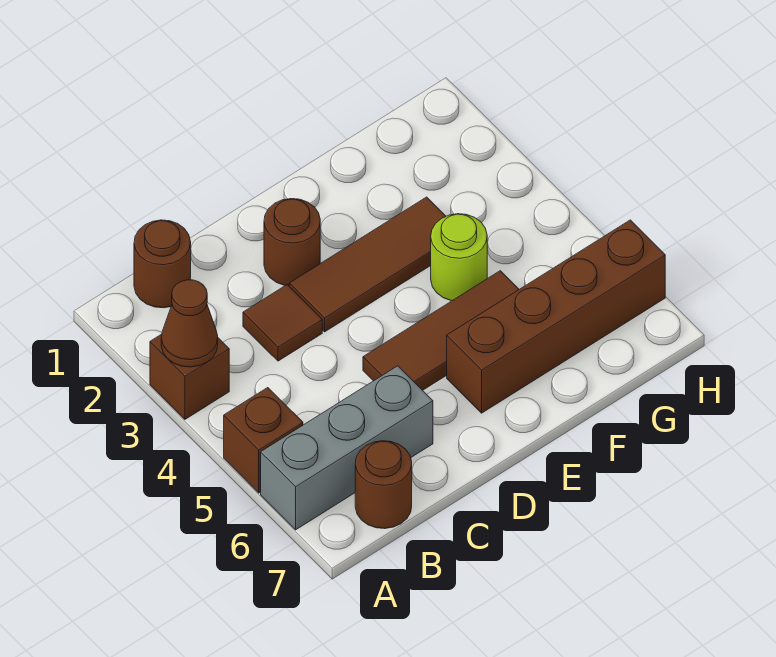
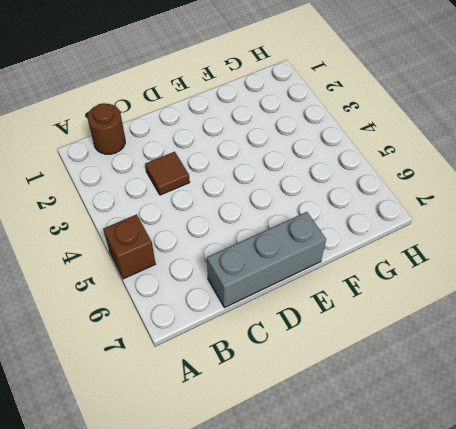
grey 1x3 brick [207,212,326,308] -> grey 1x3 brick moved to [261,366,433,530]
none -> brown 1x1 brick [150,334,229,419]
none -> brown 1x1 round brick [355,441,412,529]
none -> brown 1x1 round brick [264,199,320,286]

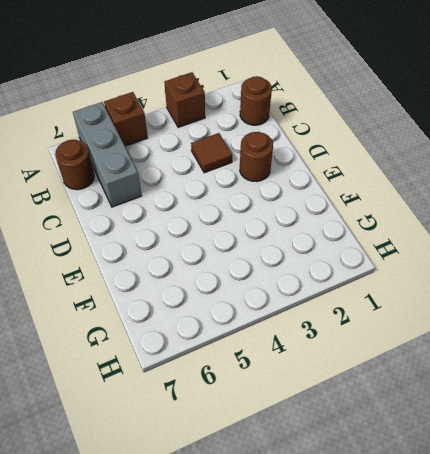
none -> brown 1x3 tile [289,197,446,332]
none -> brown 1x3 tile [363,271,519,390]
none -> brown 1x4 brick [447,220,665,413]

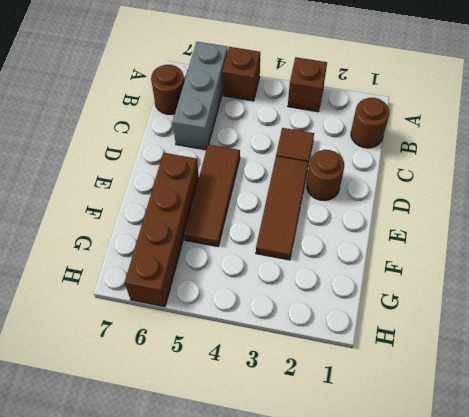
none -> lime 1x1 round brick [431,214,487,301]
none -> brown 1x1 cone [161,280,218,367]

